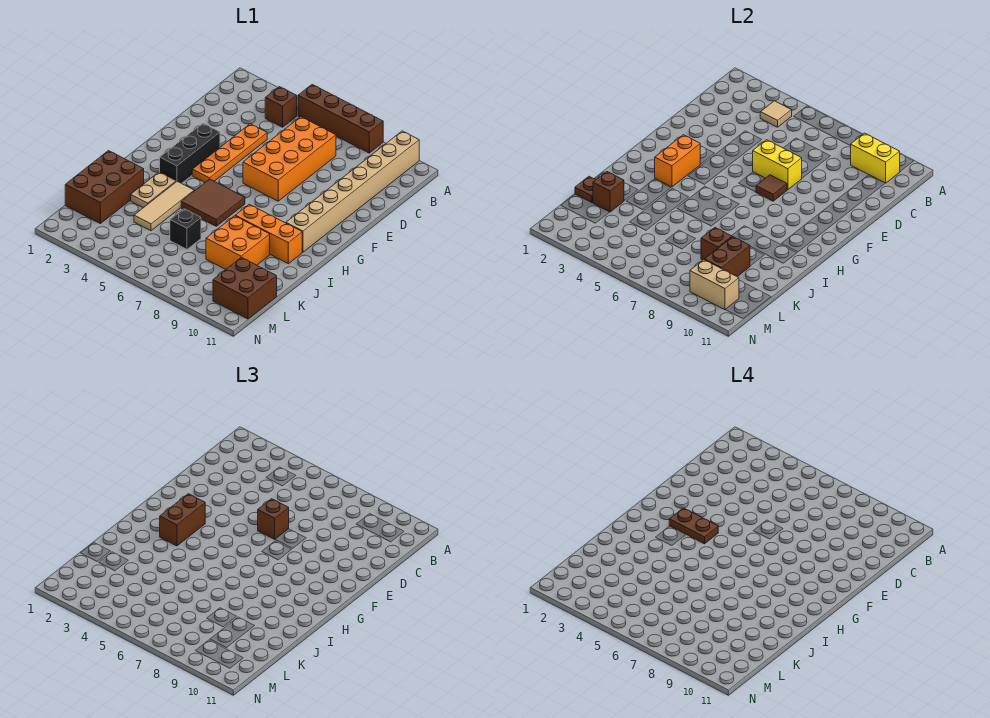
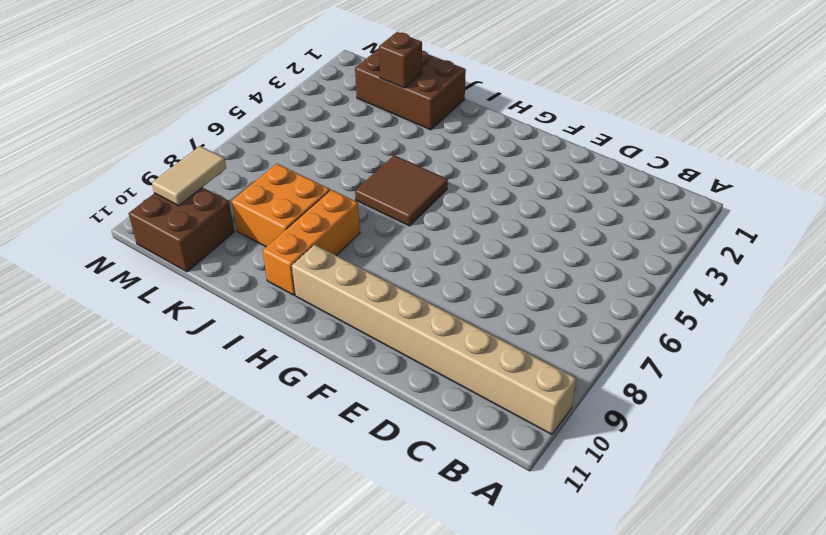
tan 1x2 tile [152,146,226,206] -> tan 1x2 brick [690,260,739,310]
none -> brown 1x4 brick [298,85,383,153]
none -> brown 1x1 brick [265,87,297,127]
none -> orange 2x4 brick [243,117,336,201]

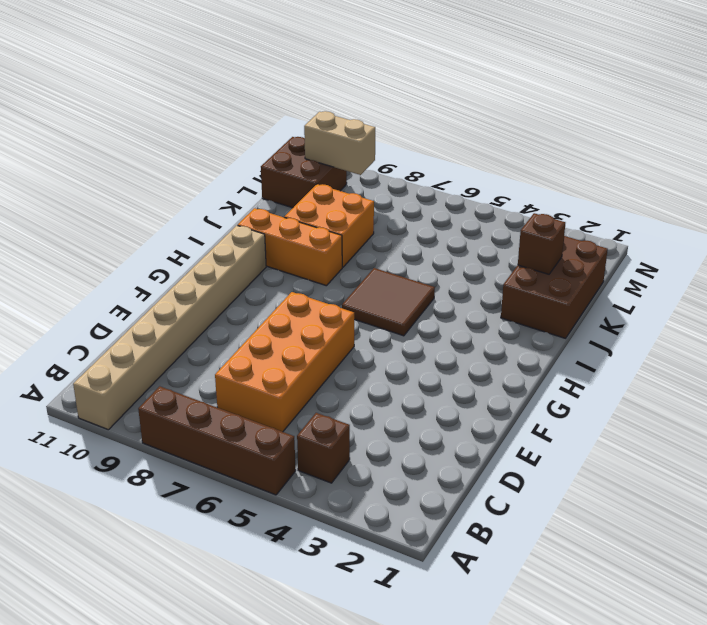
none -> orange 1x4 plate [192,124,267,182]
none -> black 1x3 brick [160,123,220,183]
none -> tan 1x2 plate [131,172,176,208]

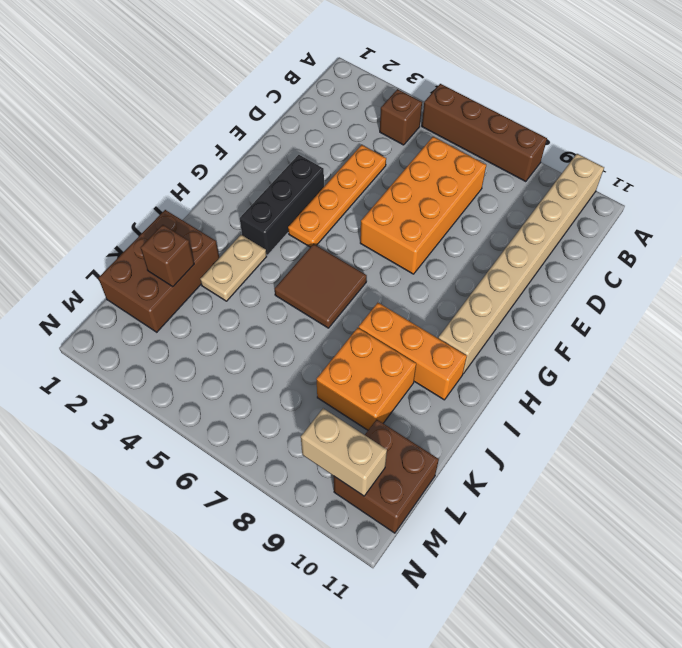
none -> tan 1x3 tile [134,181,194,231]
none -> black 1x1 brick [170,209,201,249]
none -> tan 1x1 tile [760,101,792,127]

